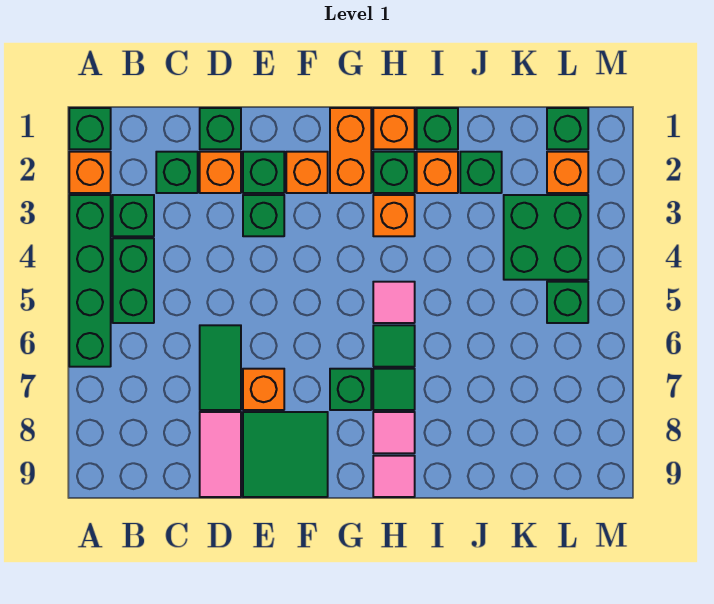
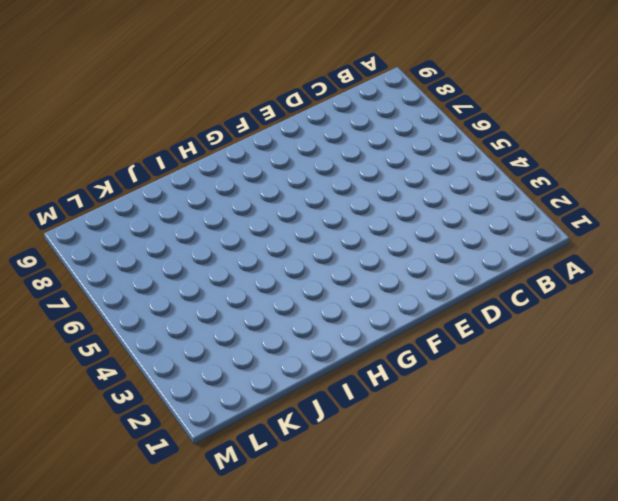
none -> green 1x1 brick [69,108,111,149]
none -> orange 1x1 brick [69,152,111,193]
none -> green 1x4 brick [69,195,111,367]
none -> green 1x1 brick [113,195,154,236]

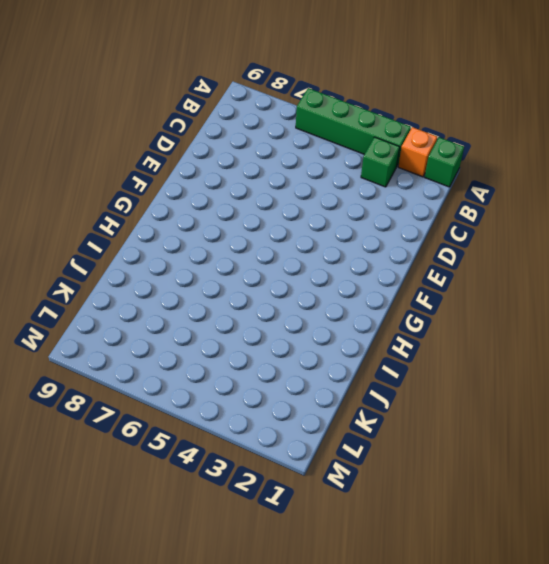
none -> green 1x2 brick [113,238,154,323]
none -> green 1x1 brick [156,152,198,193]
none -> green 1x1 brick [200,108,241,149]
none -> orange 1x1 brick [200,152,241,193]

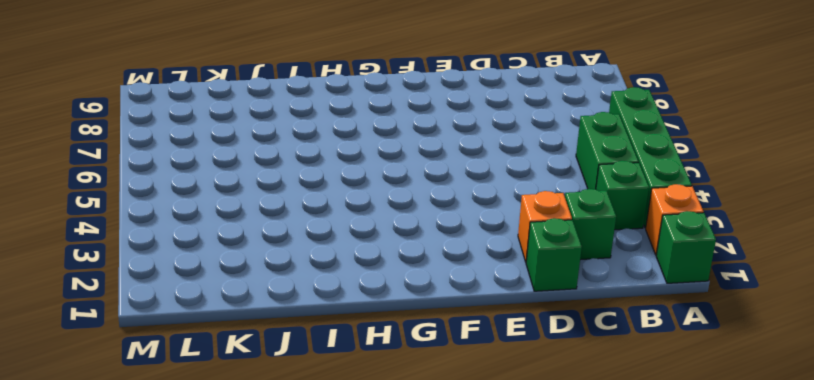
none -> green 1x2 tile [200,325,241,410]
none -> pink 1x2 tile [200,412,241,497]
none -> green 1x1 brick [243,152,284,193]
none -> green 1x1 brick [243,195,284,236]

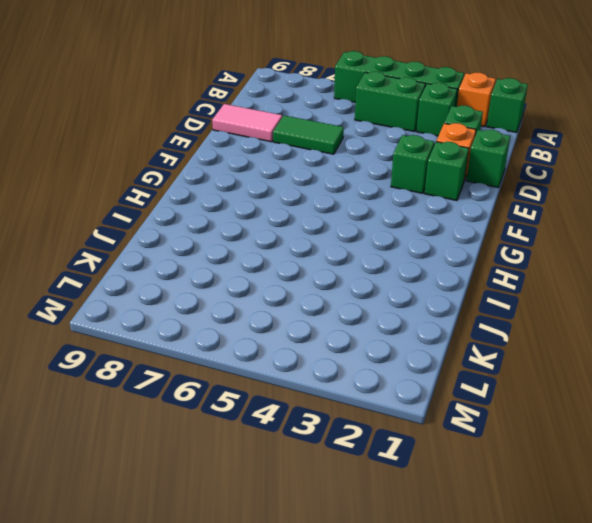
none -> orange 1x1 brick [243,369,284,410]
none -> green 2x2 tile [243,412,328,497]
none -> orange 1x1 brick [286,152,328,193]
none -> orange 1x2 brick [330,108,371,193]

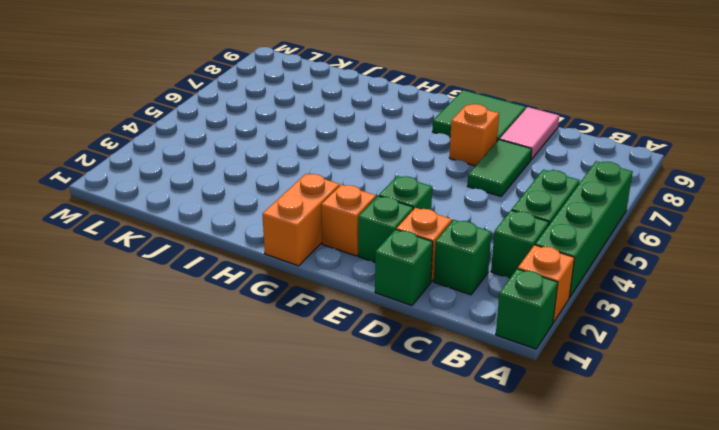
none -> green 1x1 brick [330,369,371,410]
none -> orange 1x1 brick [373,108,415,149]
none -> green 1x1 brick [373,152,415,193]
none -> orange 1x1 brick [373,195,415,236]

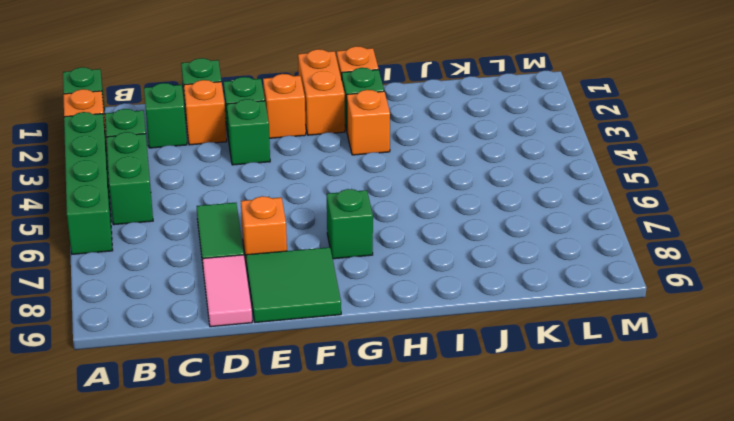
none -> pink 1x1 tile [373,282,415,323]
none -> green 1x1 tile [373,325,415,367]
none -> green 1x1 tile [373,369,415,410]
none -> pink 1x1 tile [373,412,415,453]

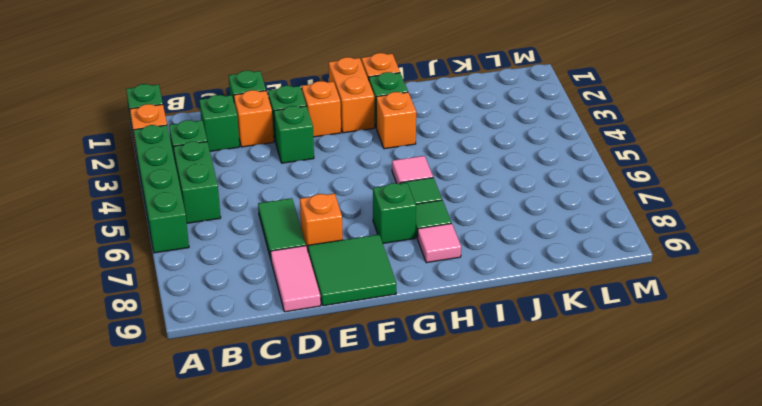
none -> pink 1x1 tile [373,456,415,497]
none -> green 1x1 brick [417,108,458,149]
none -> orange 1x1 brick [417,152,458,193]
none -> green 1x1 brick [460,152,502,193]

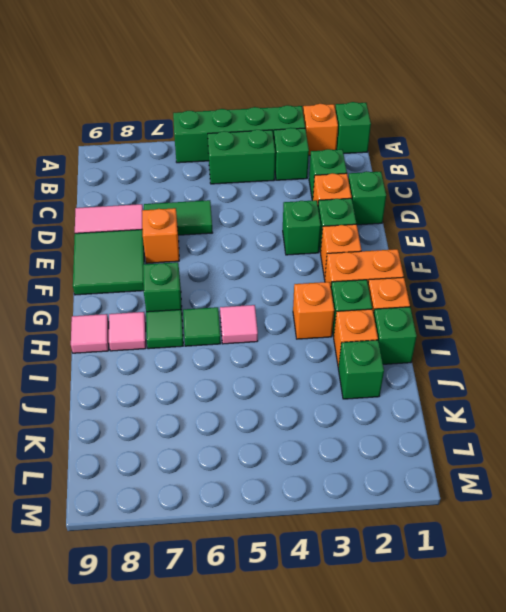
none -> green 2x2 brick [504,195,588,280]
none -> green 1x1 brick [547,108,588,149]
none -> orange 1x1 brick [547,152,588,193]
none -> green 1x1 brick [547,282,588,323]

